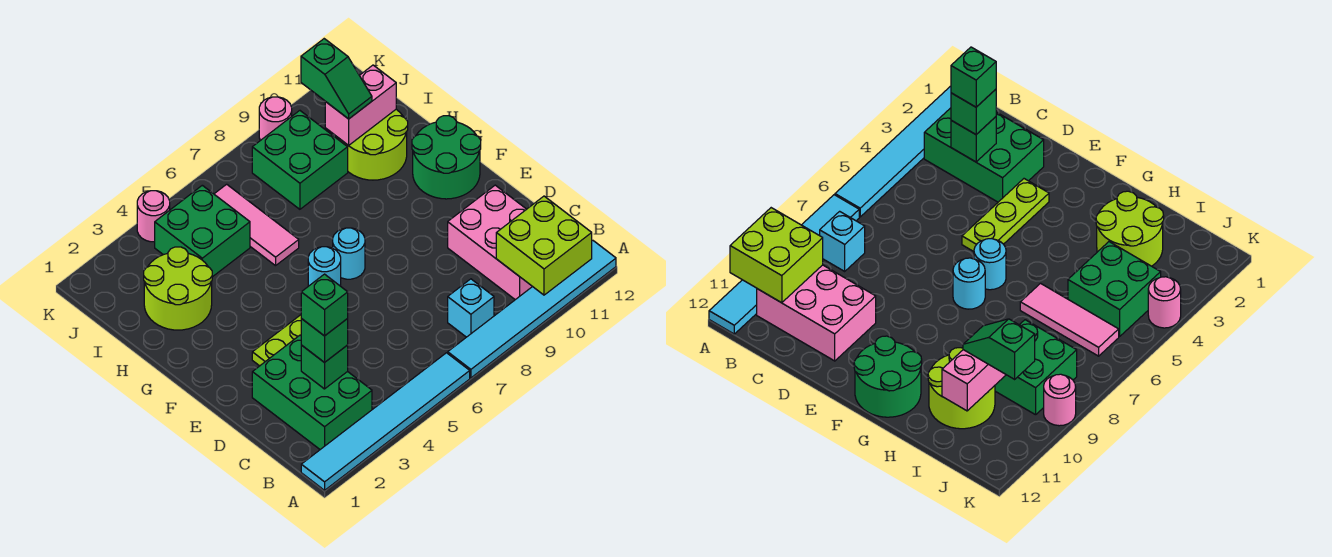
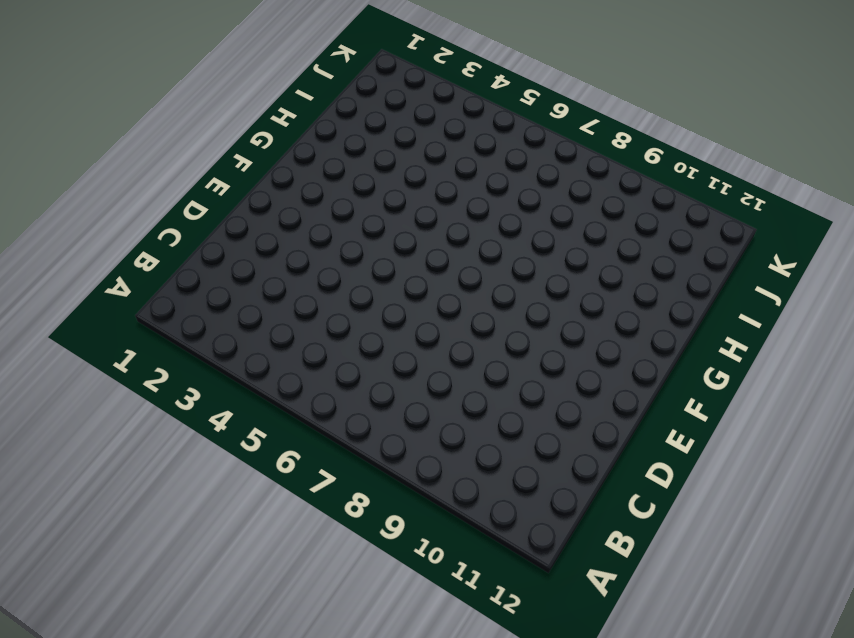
none -> cyan 1x6 tile [301,353,470,490]
none -> cyan 1x6 tile [448,240,616,378]
none -> green 2x3 brick [252,335,372,449]

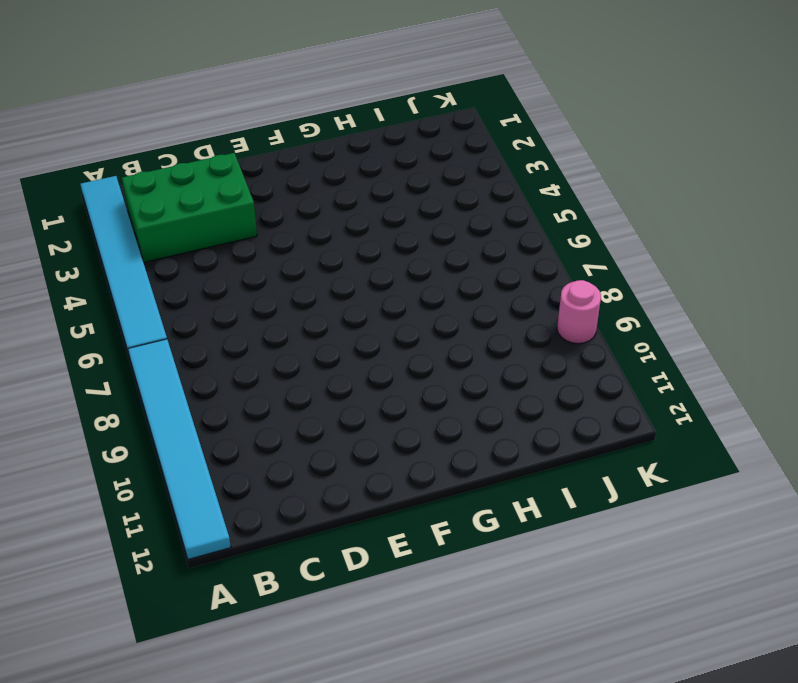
none -> cyan 1x1 brick [448,279,494,337]
none -> pink 2x3 brick [448,185,532,300]
none -> lime 1x3 plate [252,315,301,366]

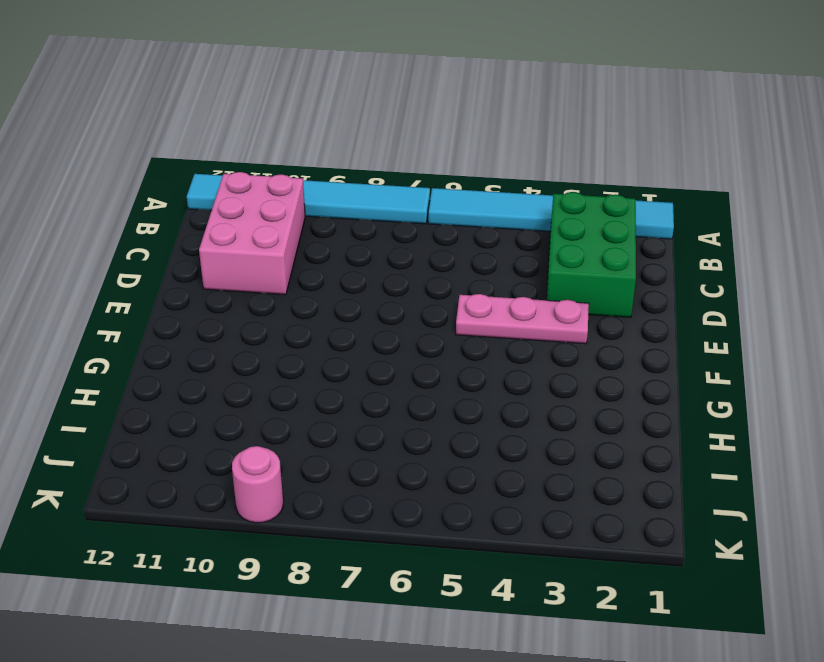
pink 1x3 plate [456,294,589,344] -> lime 1x3 plate [252,315,301,366]
none -> cyan 1x1 brick [448,279,494,337]
none -> cyan 1x1 round brick [308,247,341,286]
none -> cyan 1x1 round brick [333,228,365,279]

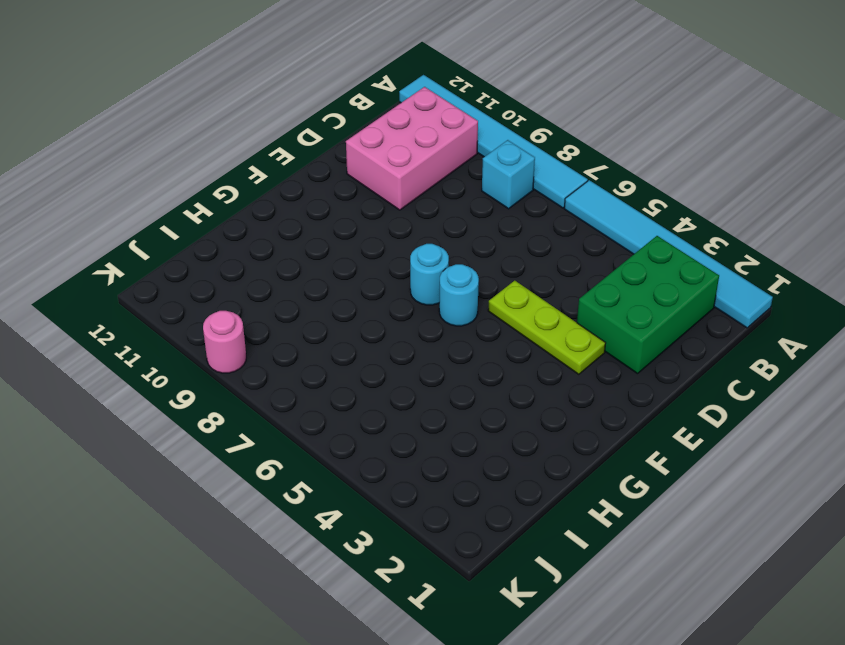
none -> green 2x2 round brick [412,116,481,199]
none -> lime 2x2 round brick [144,247,212,330]
none -> pink 1x3 tile [214,184,299,266]

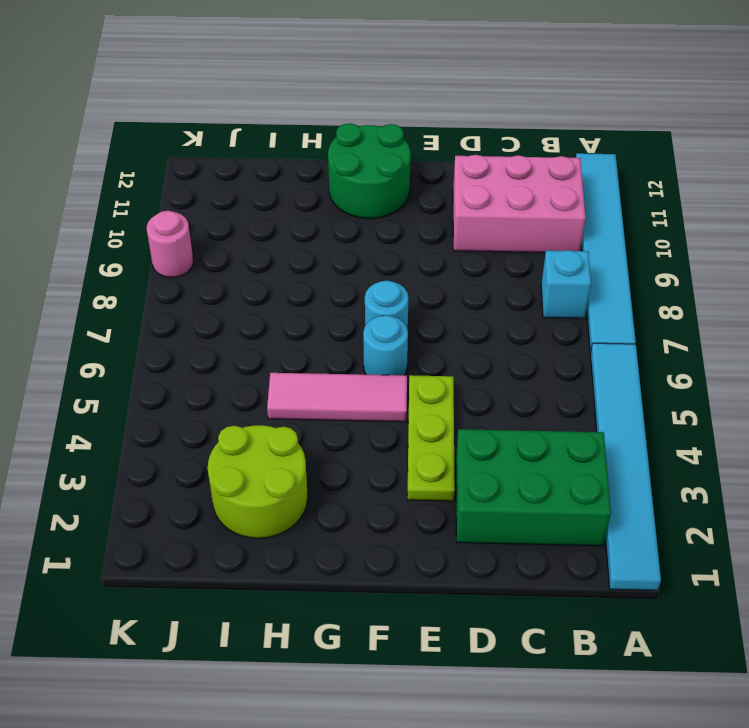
pink 1x3 tile [267,373,407,422] -> pink 1x3 tile moved to [214,184,299,266]
none -> lime 2x2 round brick [339,109,408,180]
none -> green 2x2 brick [155,185,250,277]
none -> green 2x2 brick [252,111,348,209]

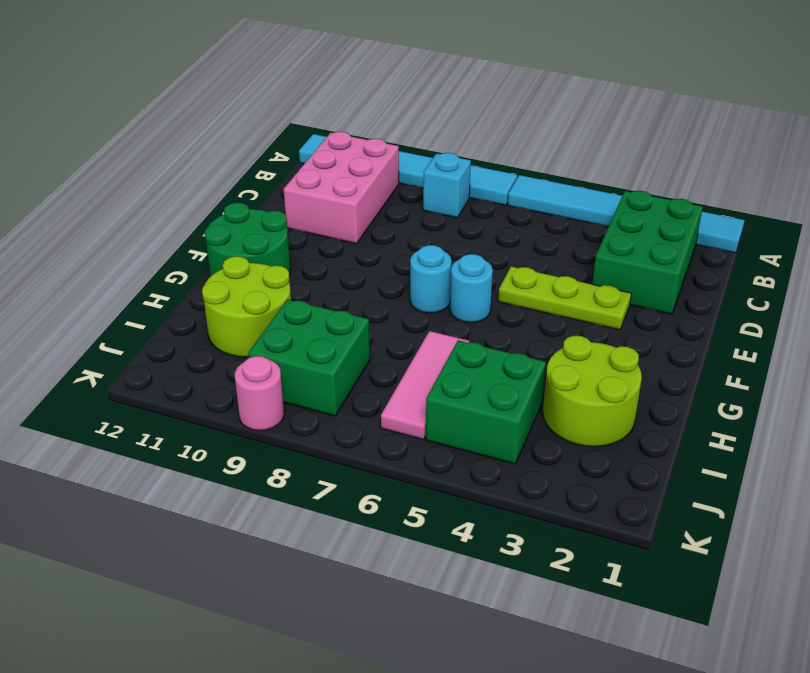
none -> pink 1x1 round brick [137,191,170,242]
none -> lime 2x2 brick [496,196,592,295]
none -> green 1x1 brick [301,345,348,389]

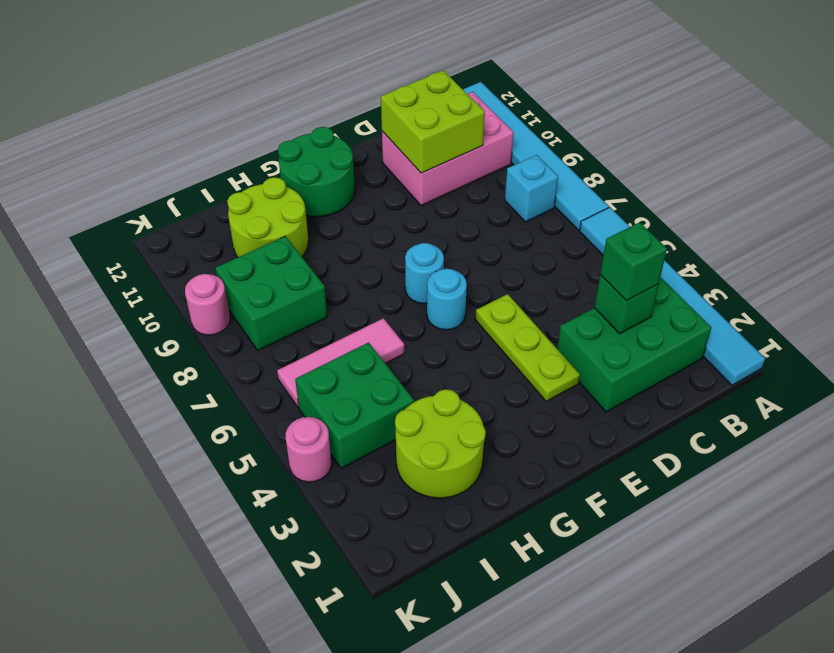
lime 2x2 brick [381,70,485,173] -> lime 2x2 brick moved to [496,196,592,295]
none -> pink 1x2 brick [325,65,396,145]
none -> green 1x2 slope [301,39,372,119]
none -> green 1x1 brick [301,274,348,336]

